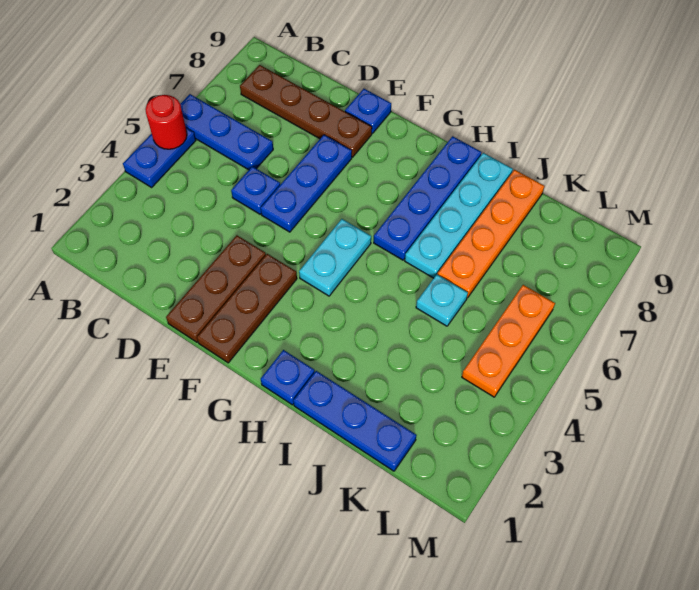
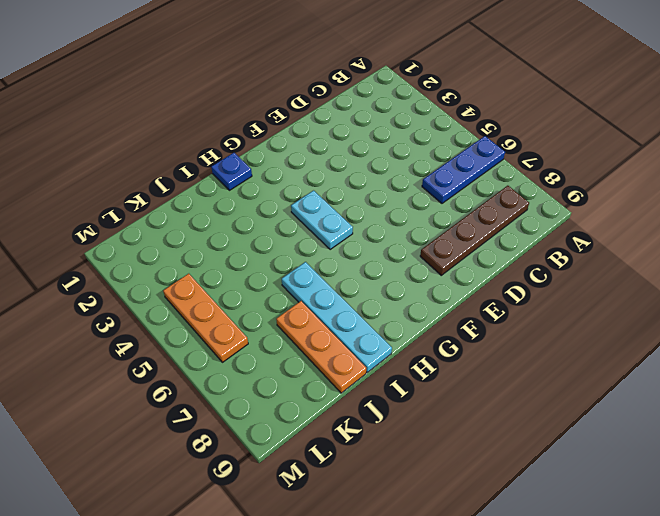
orange 1x3 plate [276,301,366,393] -> orange 1x4 plate [438,170,544,298]
none -> blue 1x2 plate [123,128,196,187]
none -> blue 1x1 plate [231,166,280,214]
none -> brown 1x3 plate [166,235,266,342]

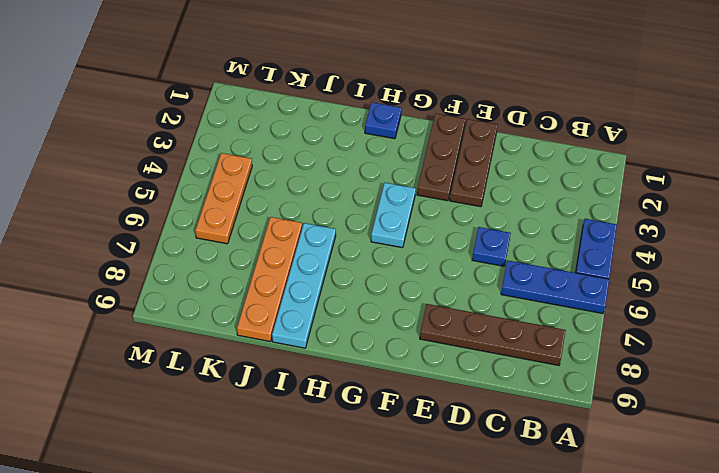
none -> blue 1x3 plate [261,135,352,232]
none -> blue 1x1 plate [345,89,391,133]
none -> blue 1x4 plate [374,136,481,260]

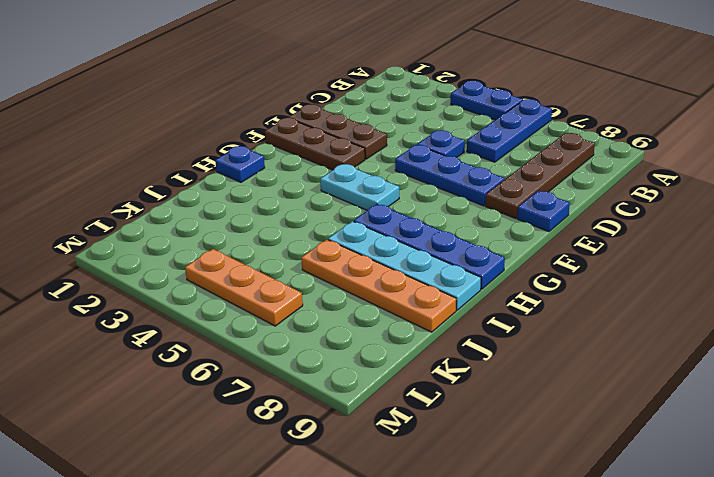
none -> blue 1x3 plate [293,371,417,471]
none -> cyan 1x1 plate [416,274,468,326]
none -> red 1x1 round brick [146,95,187,149]

